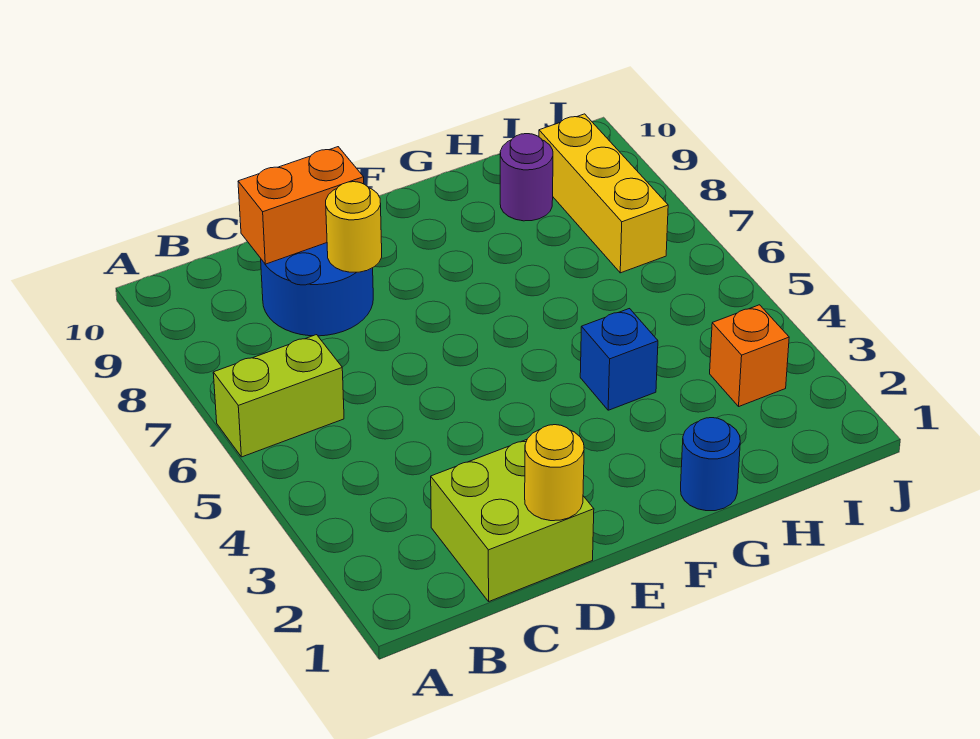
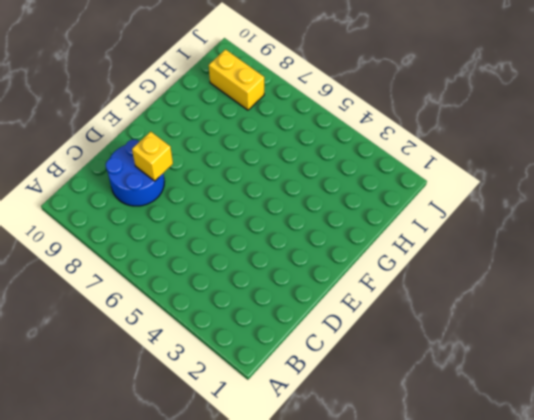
yellow 1x1 brick [132,131,173,181] -> yellow 1x1 round brick [326,182,382,272]
yellow 1x2 brick [209,49,264,110] -> yellow 1x3 brick [539,114,668,273]
none -> lime 1x2 brick [213,335,344,457]
none -> lime 2x2 brick [431,440,594,601]

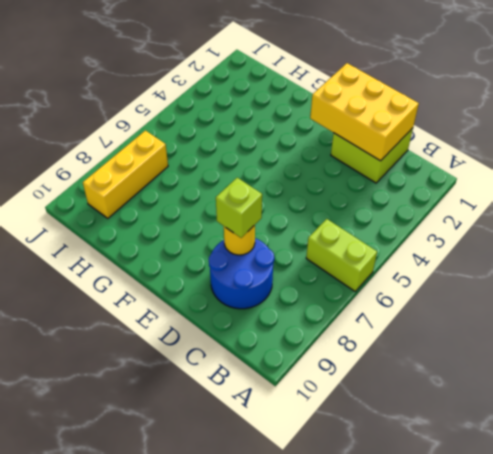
yellow 2x3 brick [310,63,419,161] -> yellow 1x1 round brick [525,425,584,521]
lime 1x1 brick [216,178,262,238] -> none
none -> blue 1x1 round brick [681,418,740,511]
none -> blue 1x1 brick [580,309,658,410]

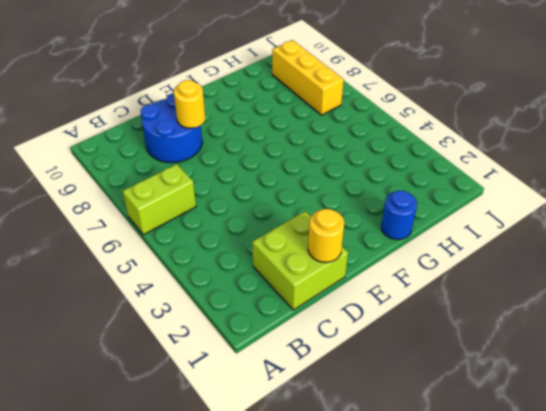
none -> blue 1x1 brick [580,309,658,410]
none -> purple 1x1 round brick [500,134,553,221]

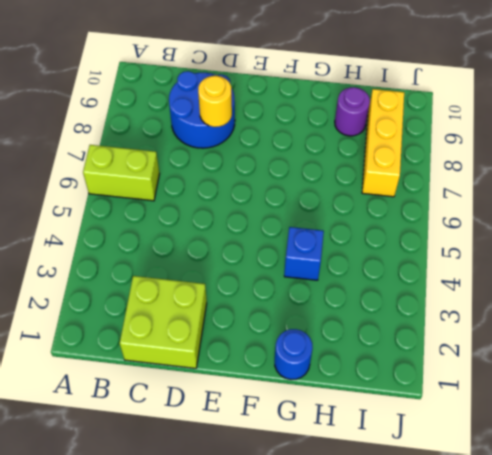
none -> orange 1x1 brick [710,305,789,406]
none -> orange 1x2 brick [238,147,364,264]

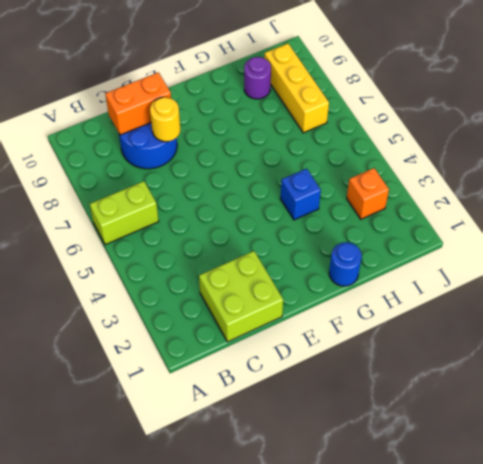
none -> yellow 1x1 round brick [525,425,584,521]

